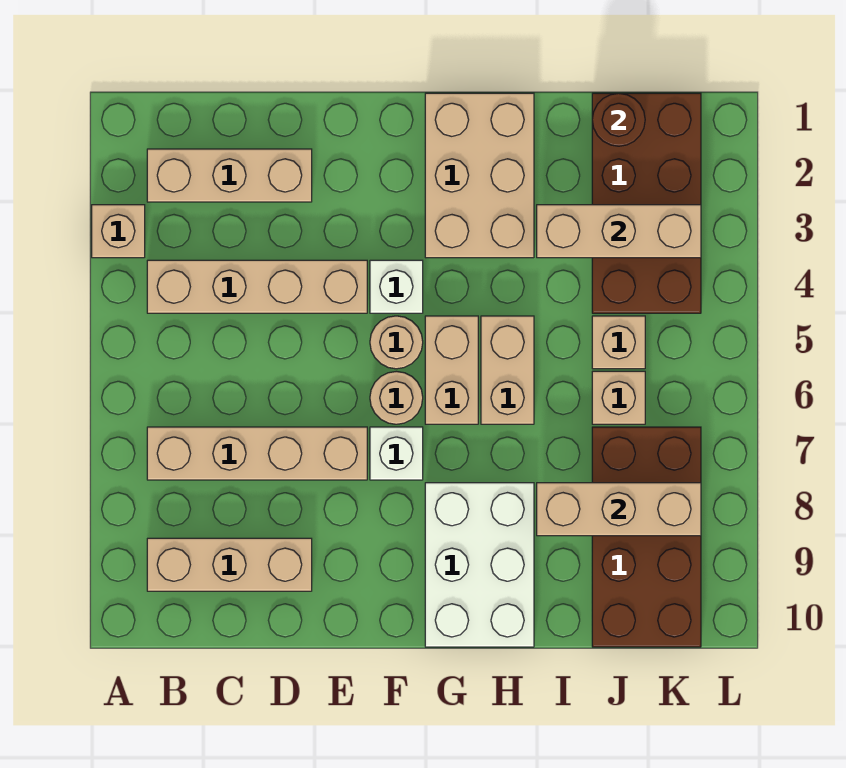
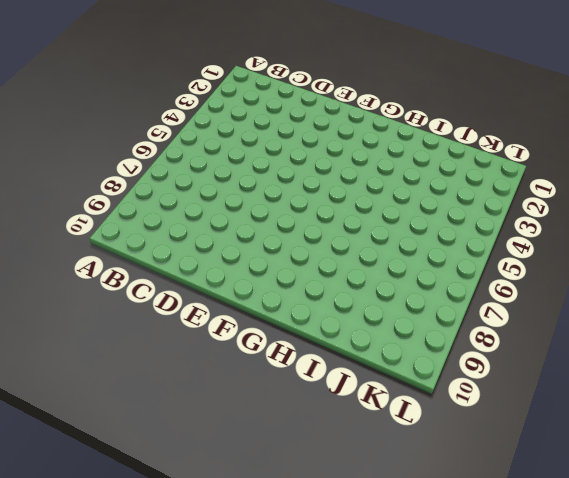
none -> tan 1x1 brick [92,205,145,258]
none -> tan 1x3 brick [147,149,312,202]
none -> tan 1x4 brick [147,260,367,313]

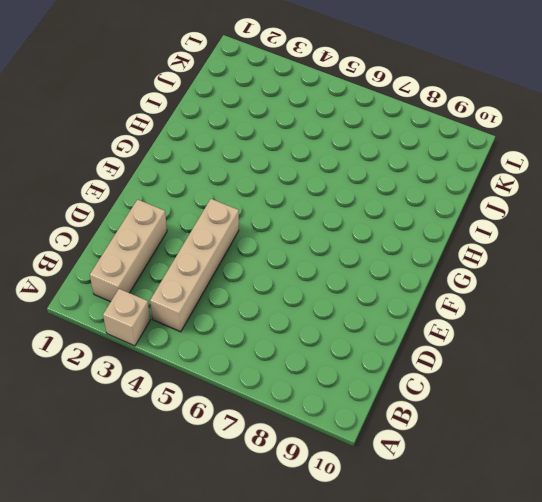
none -> tan 1x4 brick [147,427,367,480]
none -> tan 1x3 brick [147,538,312,591]
none -> white 1x1 brick [370,260,423,313]

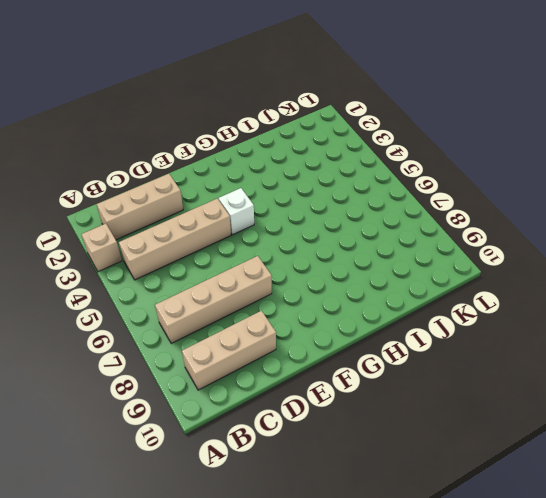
none -> tan 1x1 round brick [370,316,423,369]
none -> tan 1x1 round brick [370,371,423,424]
none -> white 1x1 brick [370,427,423,480]

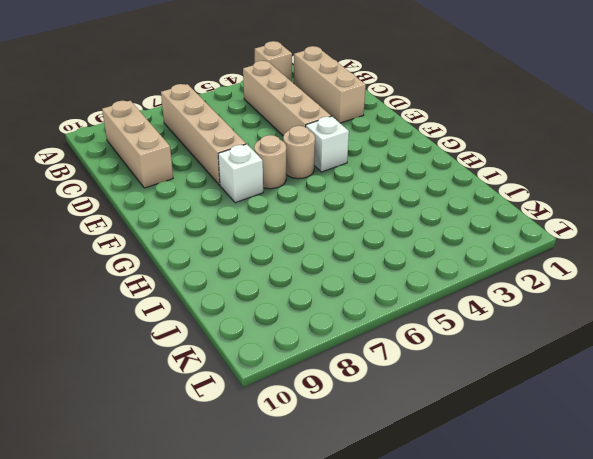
none -> tan 2x3 brick [425,93,534,258]
none -> tan 1x2 brick [425,316,478,424]
none -> white 2x3 brick [425,483,534,647]

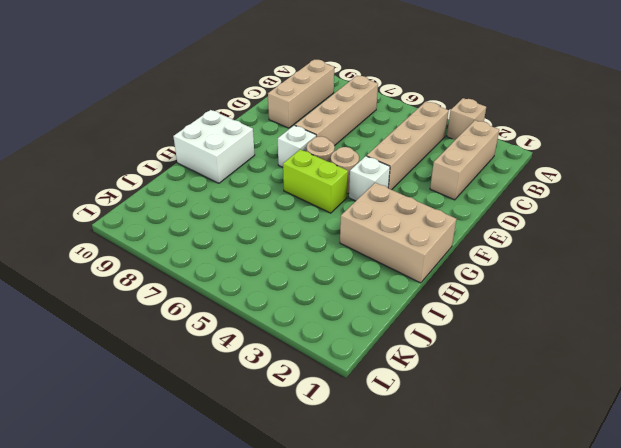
lime 1x2 brick [283,150,348,213] -> tan 1x2 brick [425,316,478,424]
white 2x2 brick [173,110,255,183] -> white 2x3 brick [425,483,534,647]
none -> tan 1x2 brick [481,316,534,424]
none -> brown 2x4 brick [592,93,701,313]
none -> tan 1x1 brick [592,316,645,369]

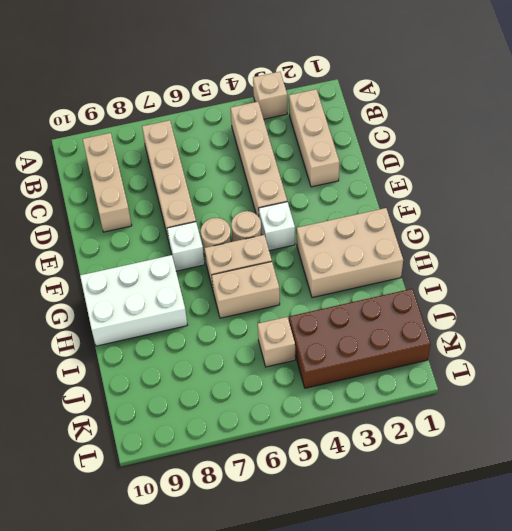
none -> tan 1x1 brick [592,371,645,424]
none -> brown 2x4 brick [592,427,701,647]
none -> tan 1x3 brick [537,205,701,258]

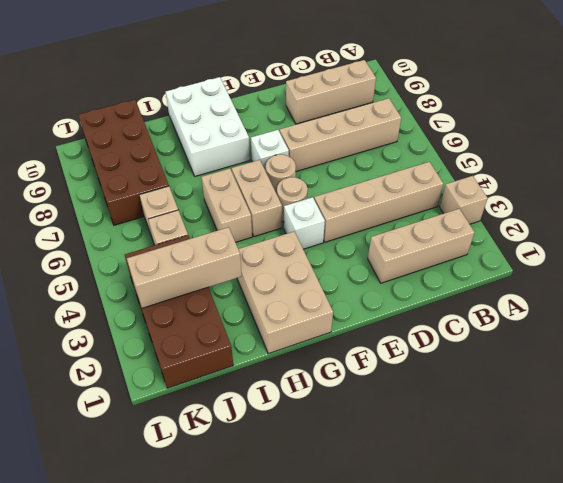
none -> tan 1x3 brick [537,483,701,536]
none -> brown 1x1 round brick [592,93,645,146]

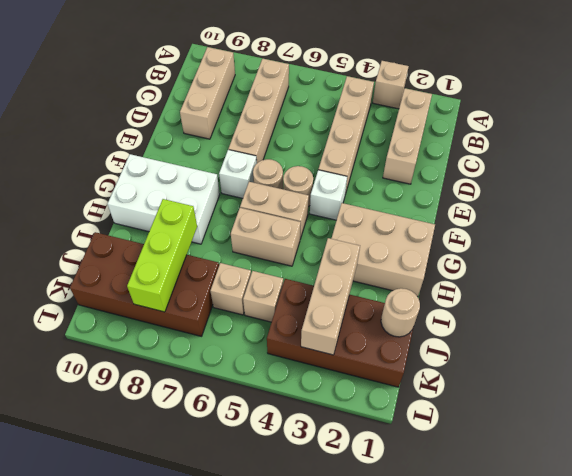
lime 1x3 brick [127,199,197,312] -> tan 1x3 brick [537,483,701,536]
tan 1x1 round brick [381,288,420,337] -> brown 1x1 round brick [592,93,645,146]

